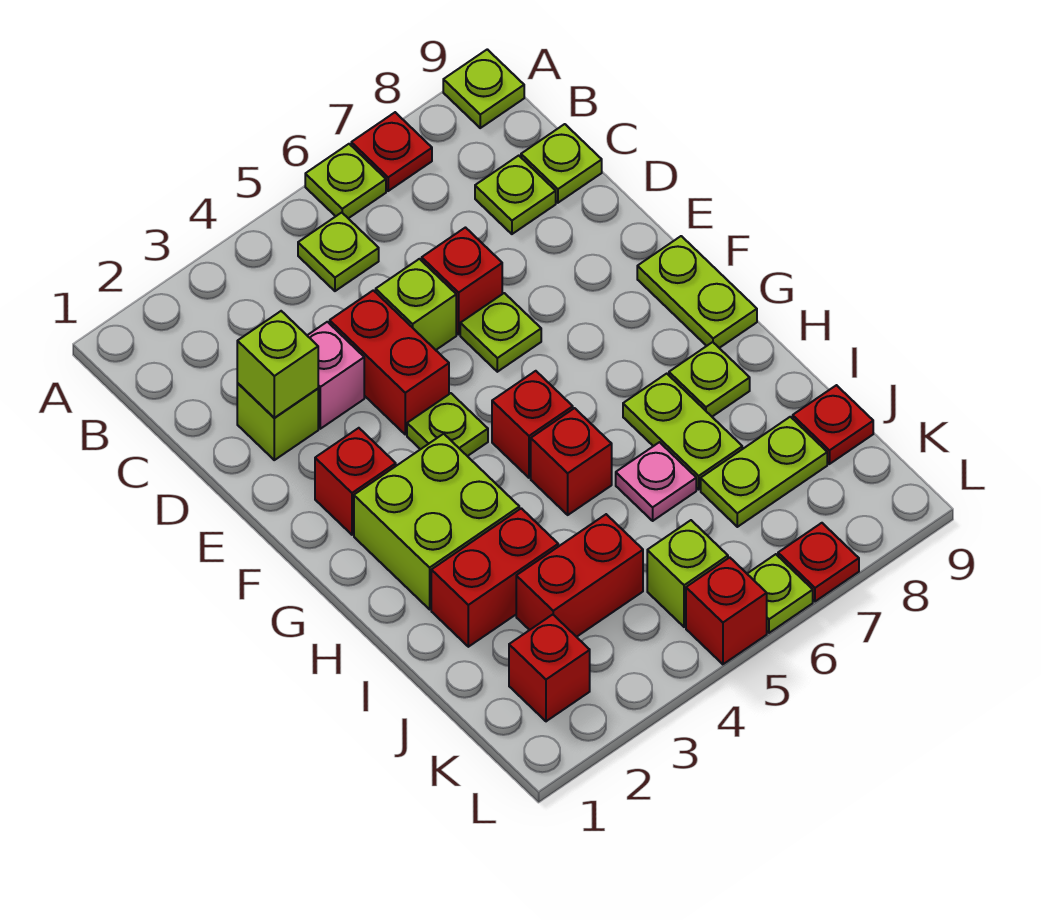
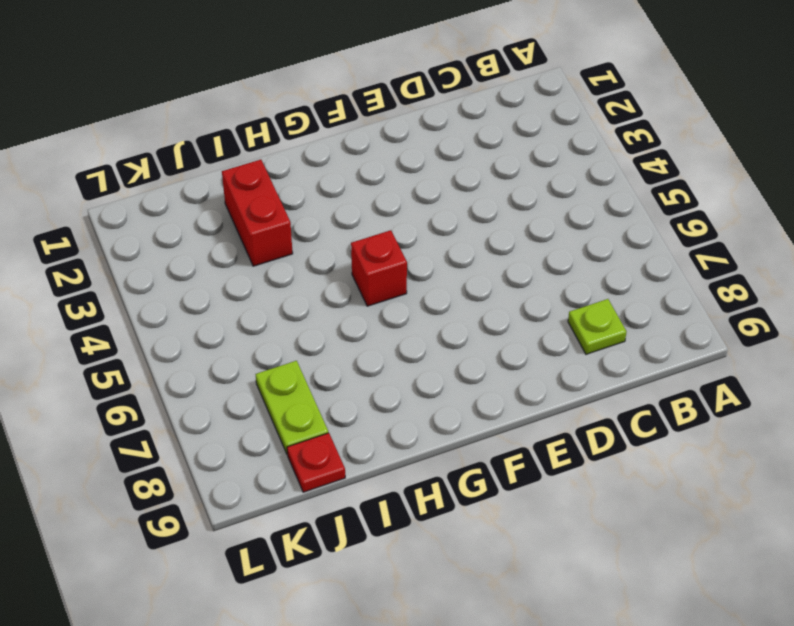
none -> lime 1x1 plate [305,144,386,218]
none -> red 1x1 plate [351,112,432,191]
none -> lime 1x1 plate [443,49,524,128]
none -> lime 1x1 plate [298,213,379,291]

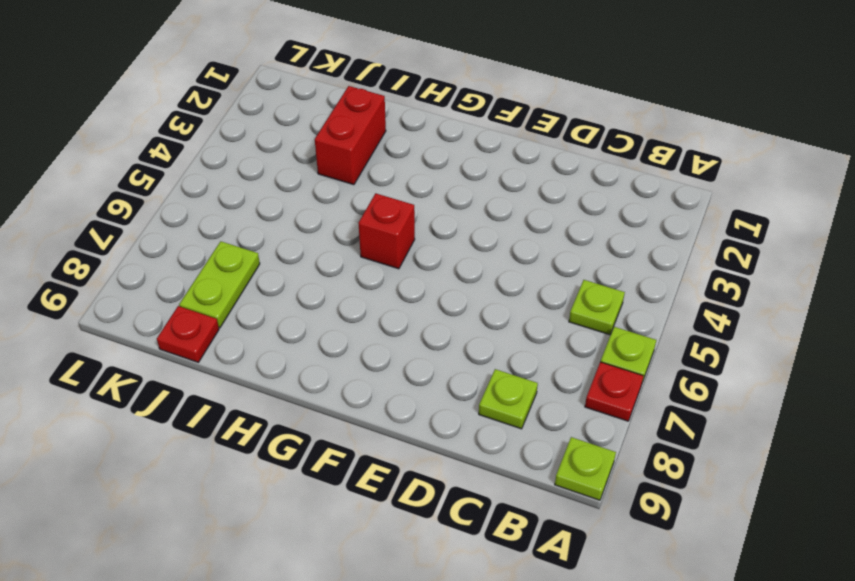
none -> lime 1x1 plate [521,124,602,203]
none -> lime 1x1 brick [237,383,318,460]
none -> pink 1x1 brick [307,322,364,429]
none -> red 1x2 brick [330,290,449,434]

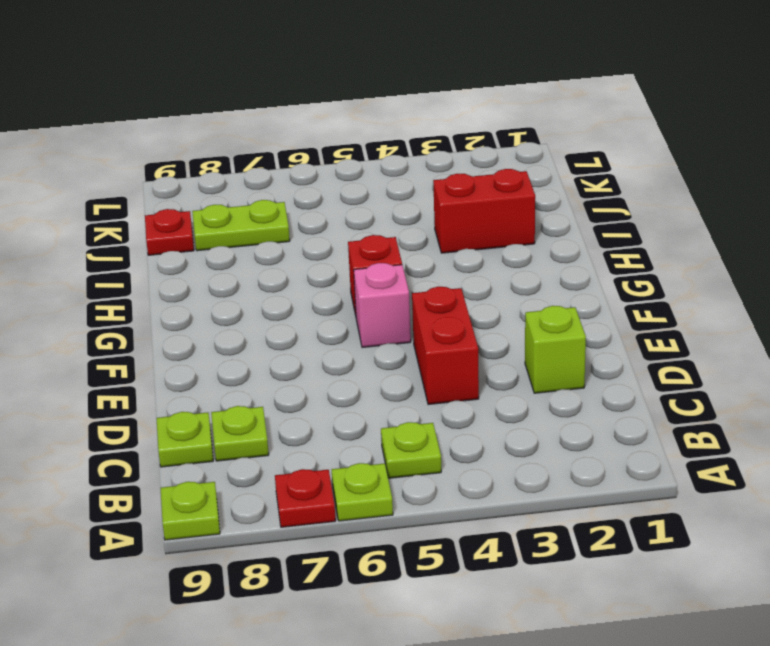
pink 1x1 brick [354,263,411,348] -> pink 1x1 brick moved to [307,322,364,429]
none -> lime 1x1 brick [376,259,456,350]
none -> red 1x1 brick [422,228,502,334]
none -> lime 1x1 plate [460,293,541,372]
none -> red 1x1 brick [315,428,396,535]

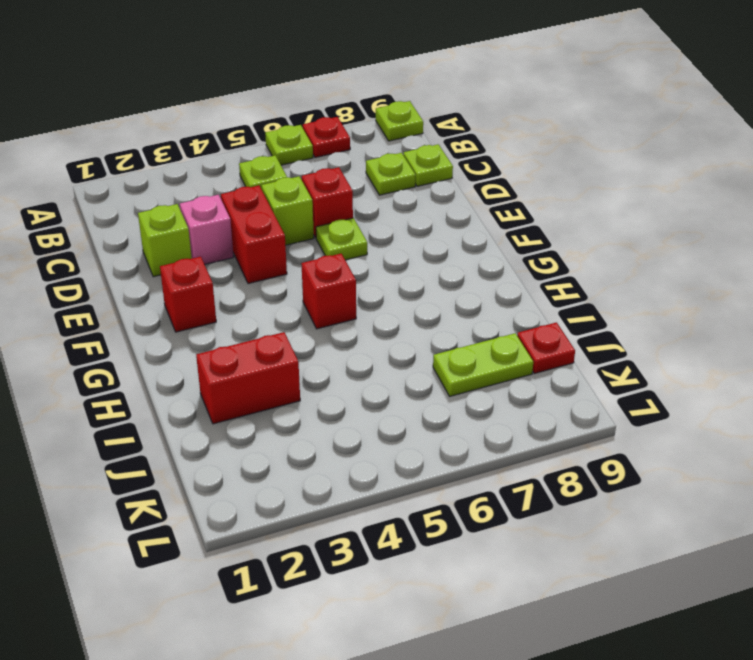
none -> lime 1x1 plate [407,393,488,456]
none -> lime 1x2 plate [637,236,757,348]
none -> lime 2x2 brick [354,434,519,609]
none -> red 1x1 brick [531,408,612,515]

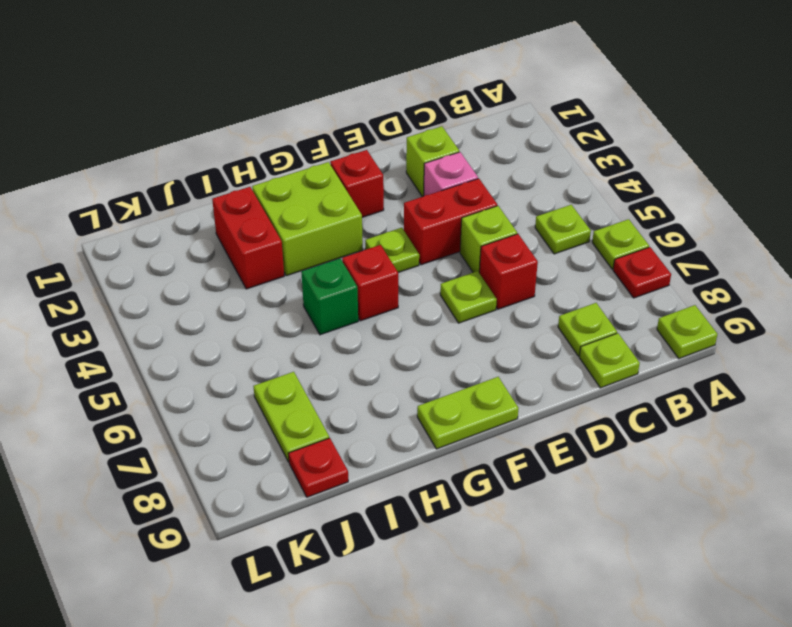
green 1x1 brick [301,258,358,335] -> red 1x1 brick [531,408,612,515]
none -> lime 1x2 plate [623,374,742,489]
none -> lime 1x1 plate [669,342,750,417]
none -> pink 1x1 plate [616,442,696,521]
none -> red 1x2 brick [516,514,643,637]

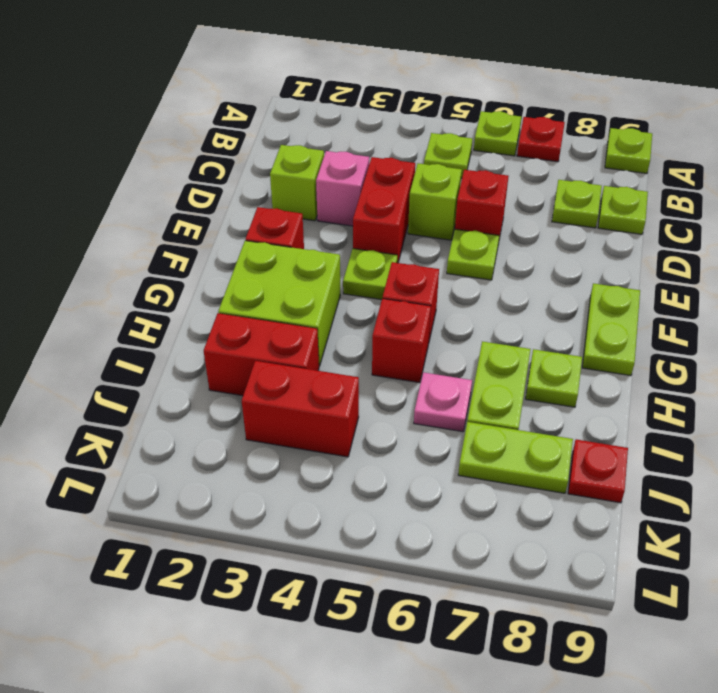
none -> red 1x1 brick [509,615,590,721]
none -> lime 1x1 brick [647,520,728,627]
none -> red 1x1 brick [686,557,767,664]
none -> lime 1x1 plate [747,554,813,633]

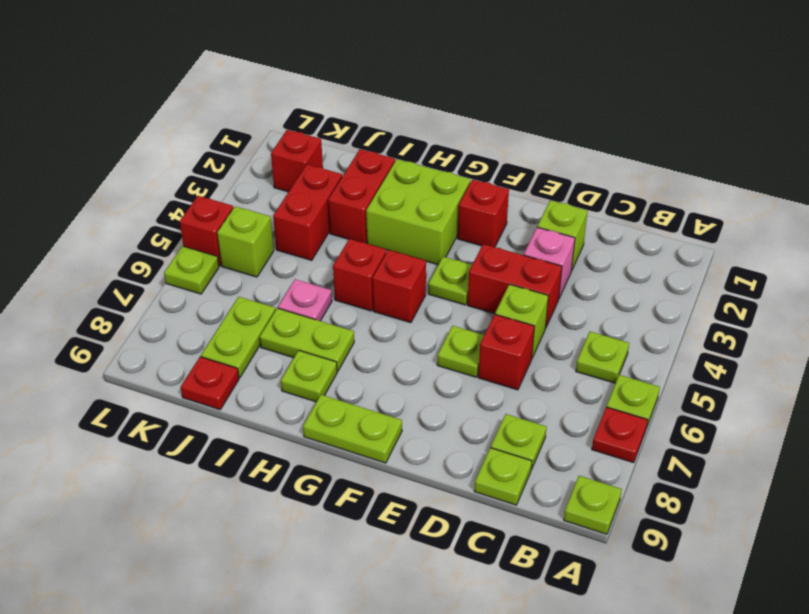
none -> red 1x1 plate [778,523,859,601]
none -> lime 1x1 brick [237,311,318,418]

